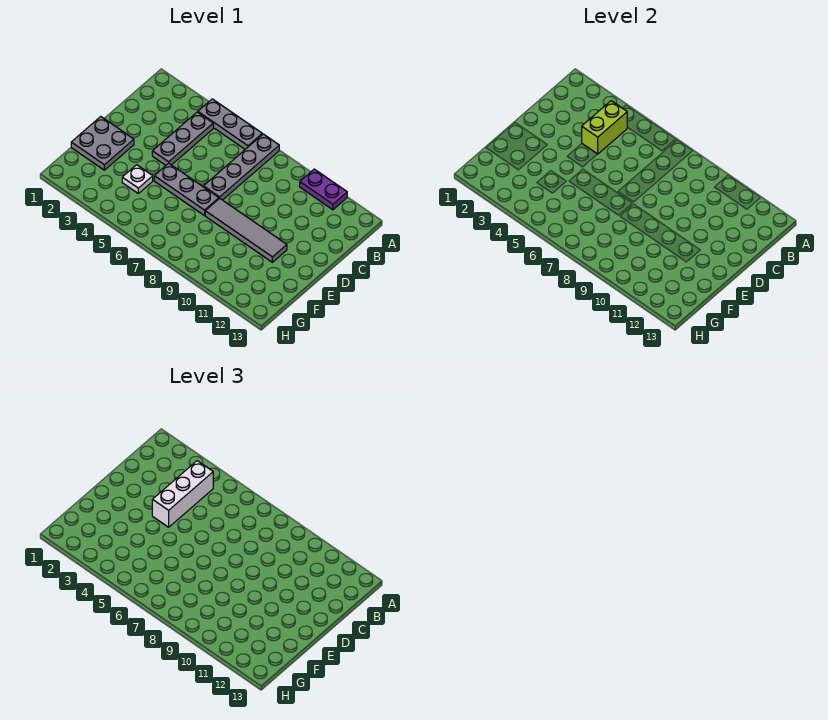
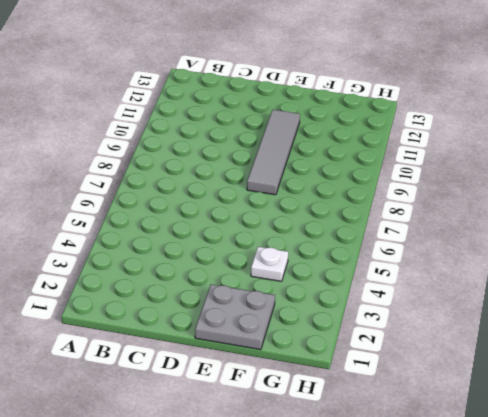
none -> grey 1x3 plate [198,99,262,149]
none -> grey 1x4 plate [203,134,279,200]

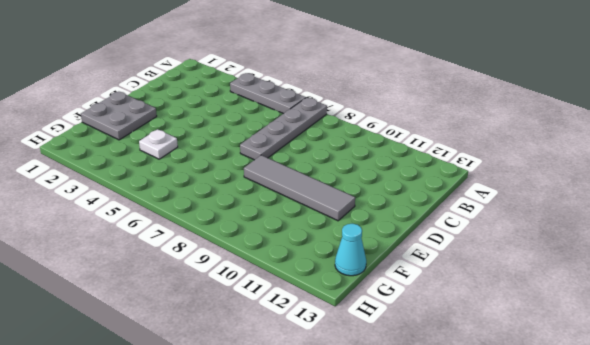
cyan 1x1 cone [335,224,366,276] -> none
none -> purple 1x2 plate [300,169,347,210]
none -> grey 1x3 plate [152,112,213,165]

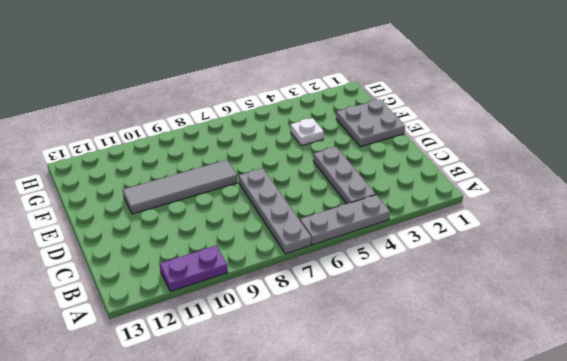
none -> grey 1x3 plate [154,163,219,216]
none -> lime 1x2 brick [582,101,627,154]

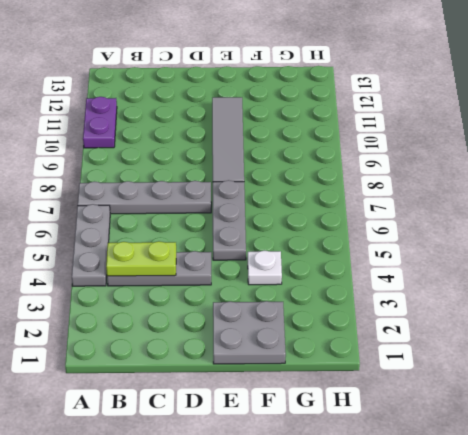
lime 1x2 plate [106,241,176,276] -> lime 1x2 brick [582,101,627,154]
none -> white 1x3 brick [152,461,213,527]

